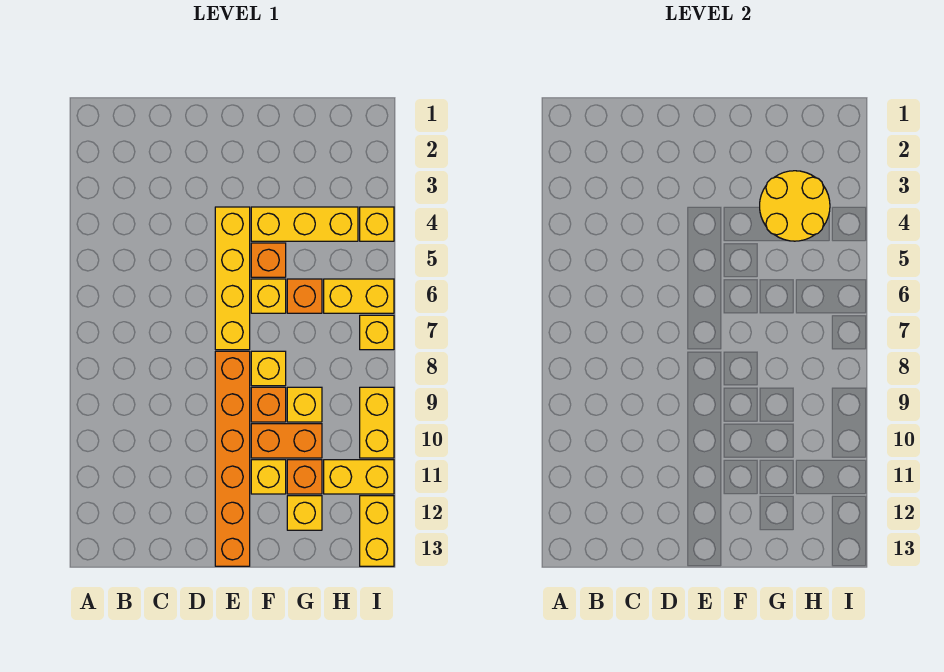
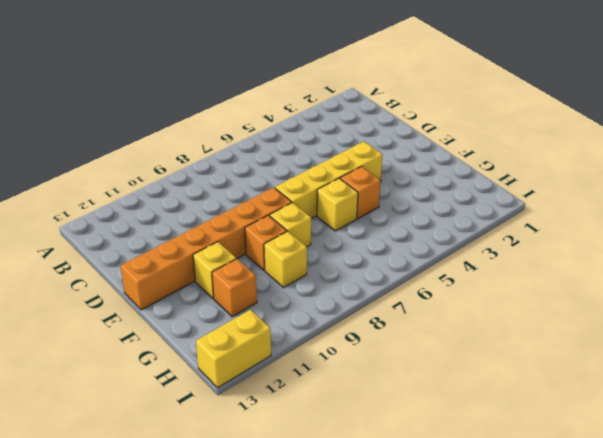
none -> yellow 1x3 brick [251,207,358,241]
none -> orange 1x2 brick [251,424,322,458]
none -> orange 1x1 brick [287,279,322,313]

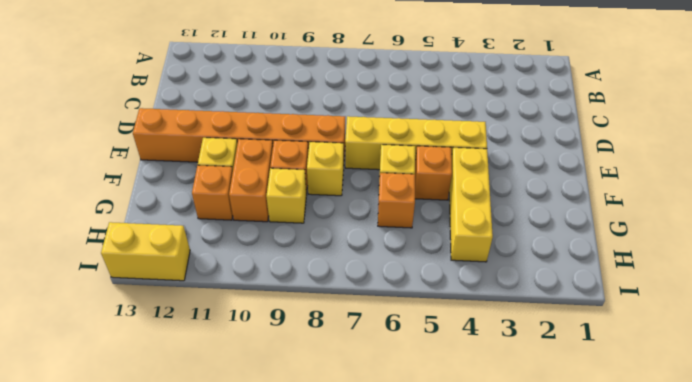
none -> yellow 1x1 brick [287,496,322,530]
none -> yellow 1x2 brick [324,279,394,313]
none -> yellow 1x2 brick [324,460,394,494]

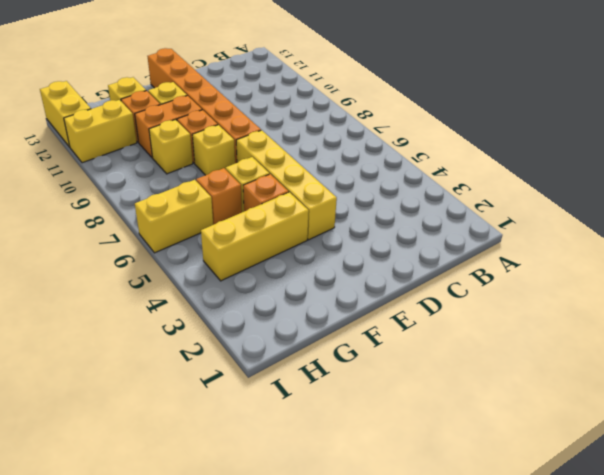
none -> yellow 1x1 brick [360,207,394,241]
none -> yellow 1x1 brick [360,315,394,350]
none -> yellow 1x2 brick [360,387,394,458]

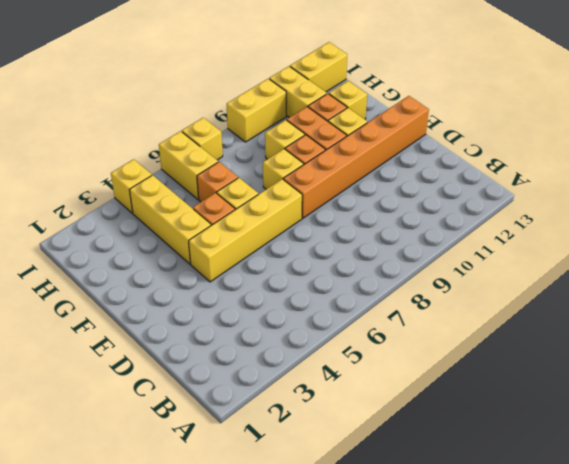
none -> yellow 2x2 round brick [760,171,830,241]

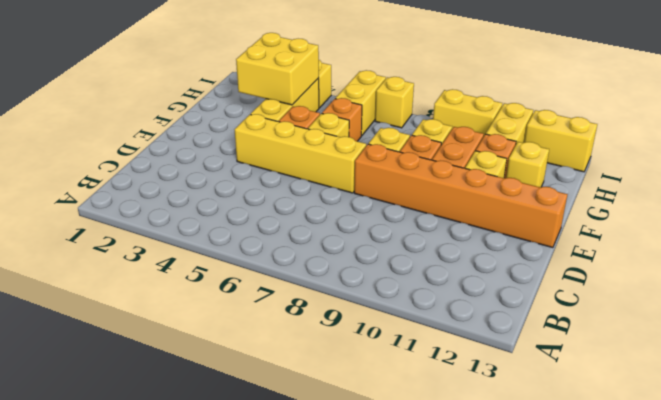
yellow 2x2 brick [236,33,319,105] -> yellow 2x2 round brick [760,171,830,241]

